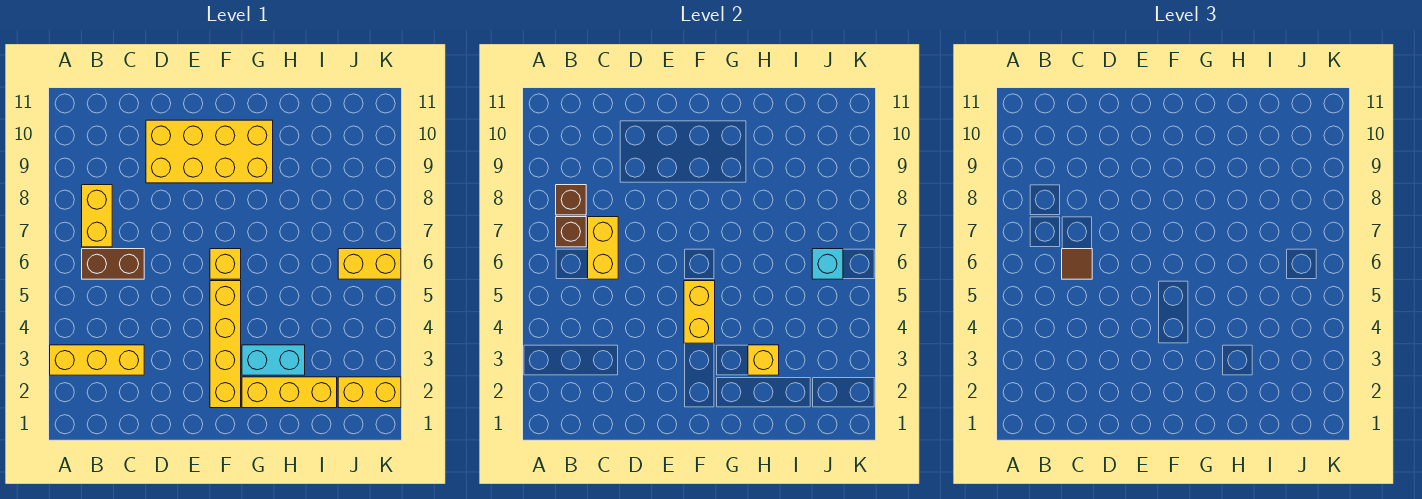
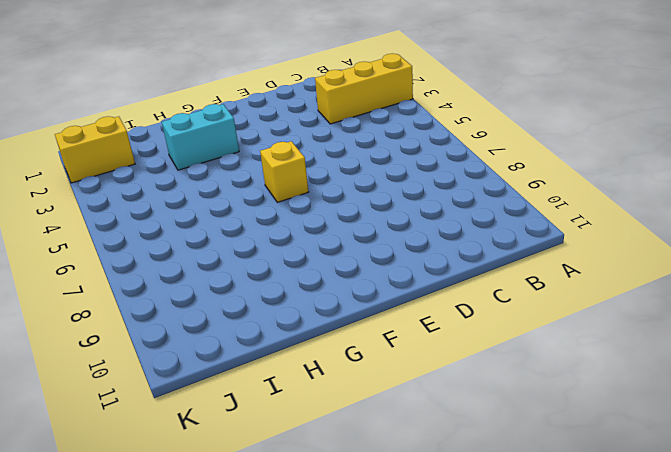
none -> brown 1x2 brick [82,249,144,279]
none -> yellow 1x2 brick [82,185,112,247]
none -> yellow 2x4 brick [146,120,273,183]

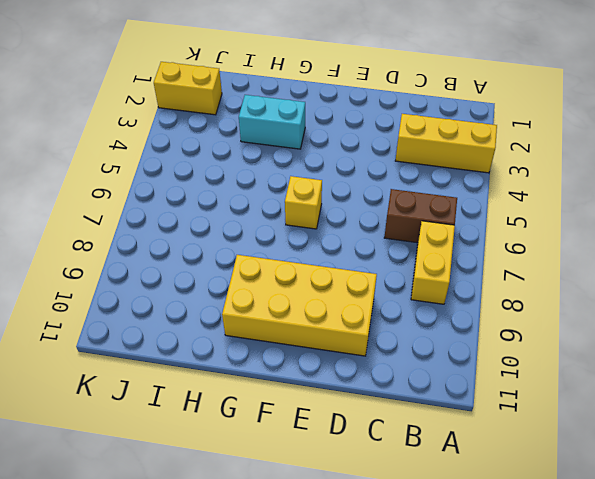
none -> yellow 1x4 brick [210,281,241,408]
none -> yellow 1x3 brick [242,377,337,408]
none -> yellow 1x2 brick [338,249,401,279]

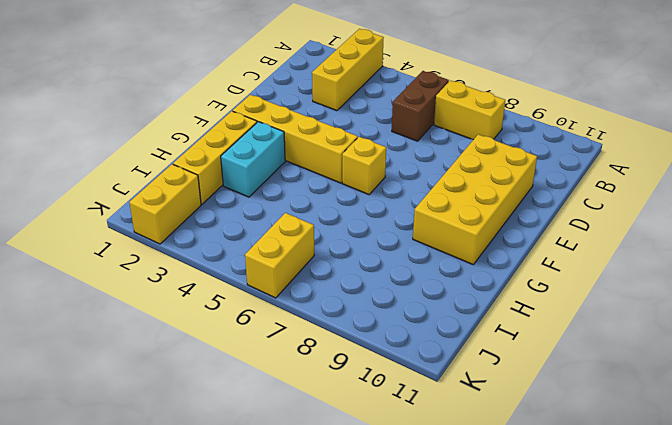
none -> brown 1x1 brick [556,217,586,247]
none -> brown 1x1 brick [556,185,586,215]
none -> yellow 1x2 brick [588,217,618,279]

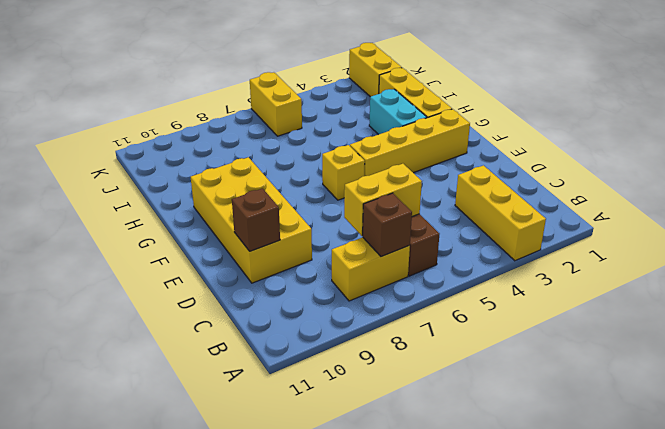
brown 1x1 brick [232,188,280,251] -> brown 1x1 brick moved to [556,185,586,215]
none -> yellow 1x2 brick [684,281,715,343]
none -> yellow 1x1 brick [748,345,779,375]
none -> cyan 1x1 brick [812,249,843,279]

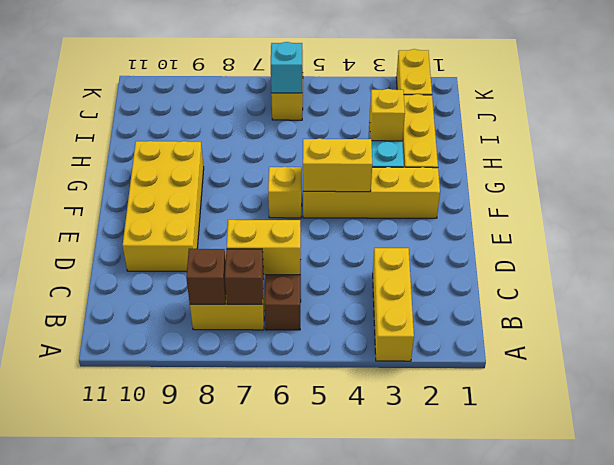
none -> brown 1x1 tile [1062,249,1092,279]

